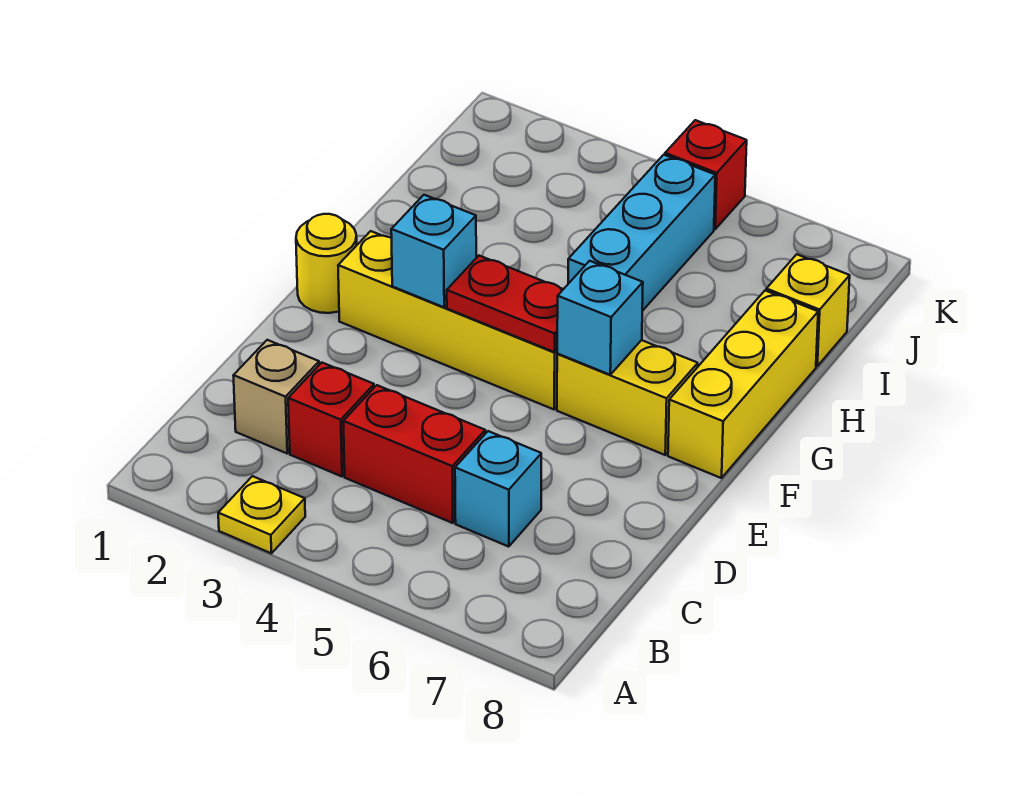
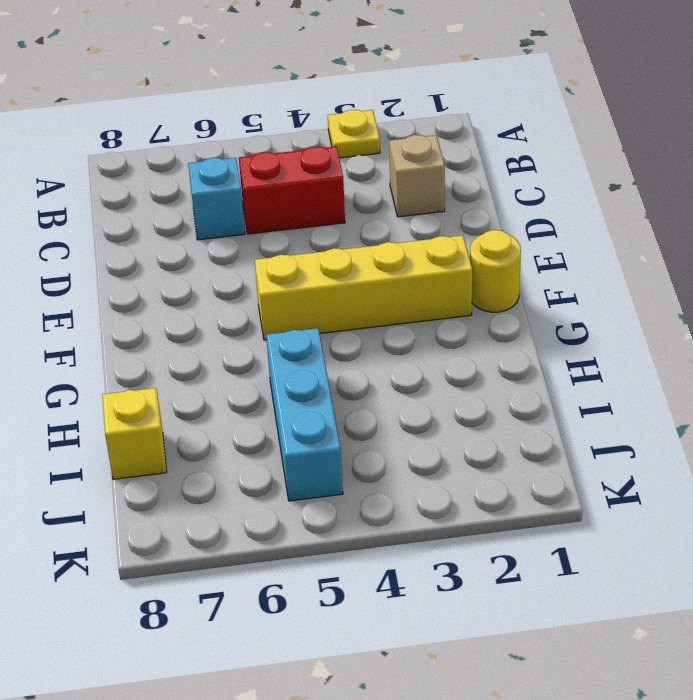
none -> red 1x1 brick [288,363,374,476]
none -> yellow 1x2 brick [557,340,698,455]
none -> yellow 1x3 brick [668,291,818,478]

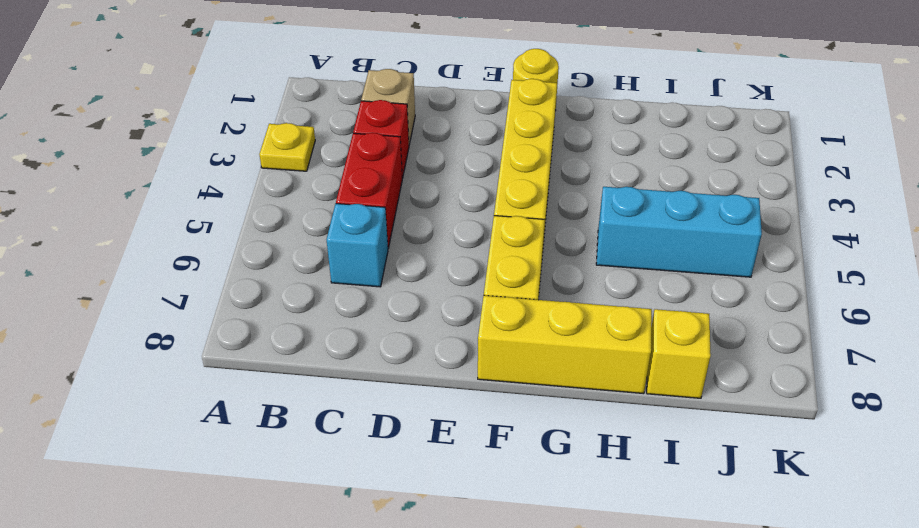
none -> red 1x1 brick [665,120,747,229]
none -> cyan 1x1 brick [391,195,476,307]
none -> red 1x2 plate [447,256,563,352]

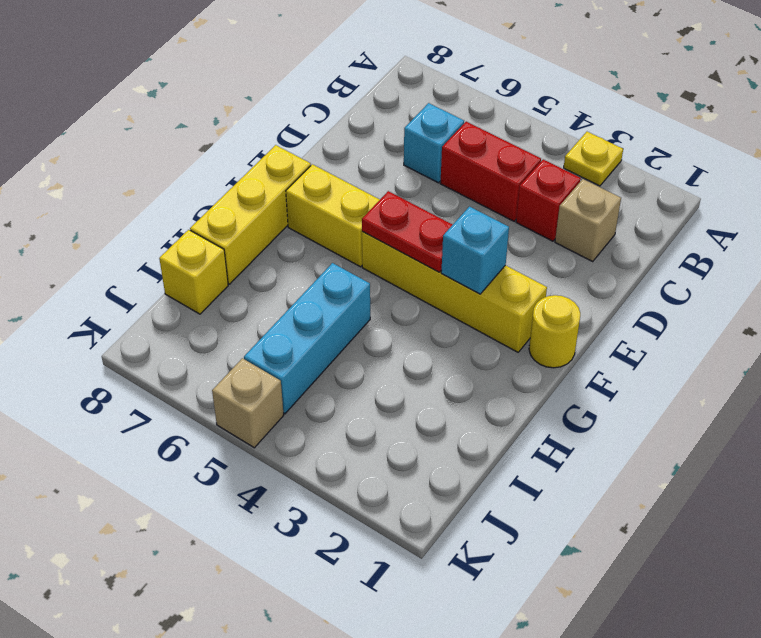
tan 1x1 brick [212,358,284,448] -> red 1x1 brick [665,120,747,229]
none -> cyan 1x1 brick [557,261,643,375]

